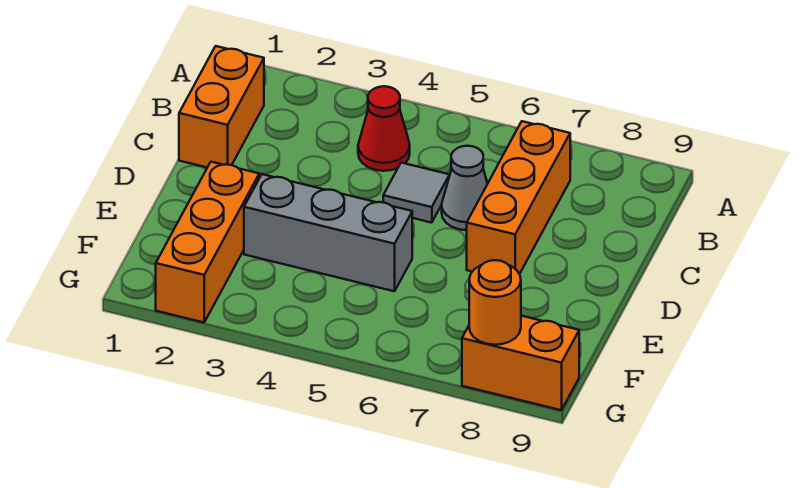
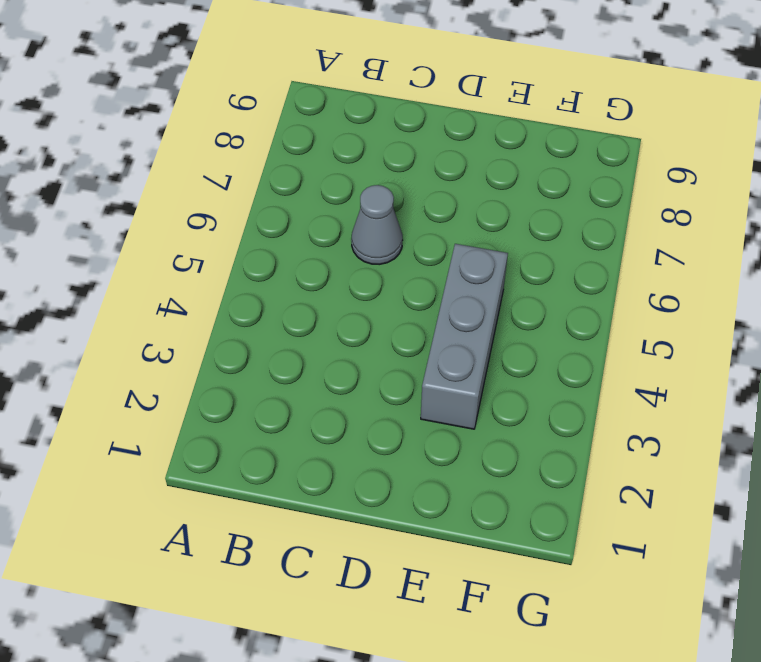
none -> orange 1x2 brick [179,46,264,167]
none -> red 1x1 cone [358,86,410,171]

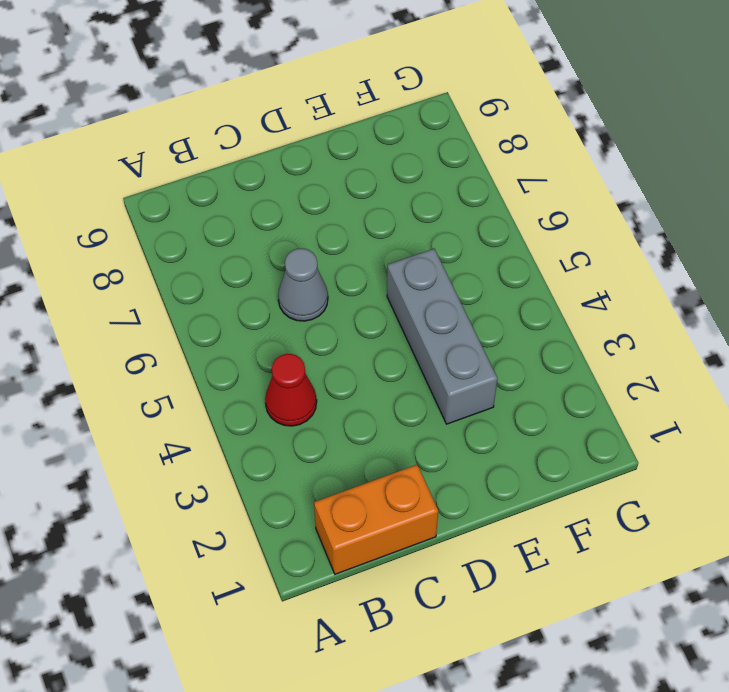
none -> orange 1x3 brick [467,121,570,274]
none -> grey 1x1 tile [383,163,450,223]

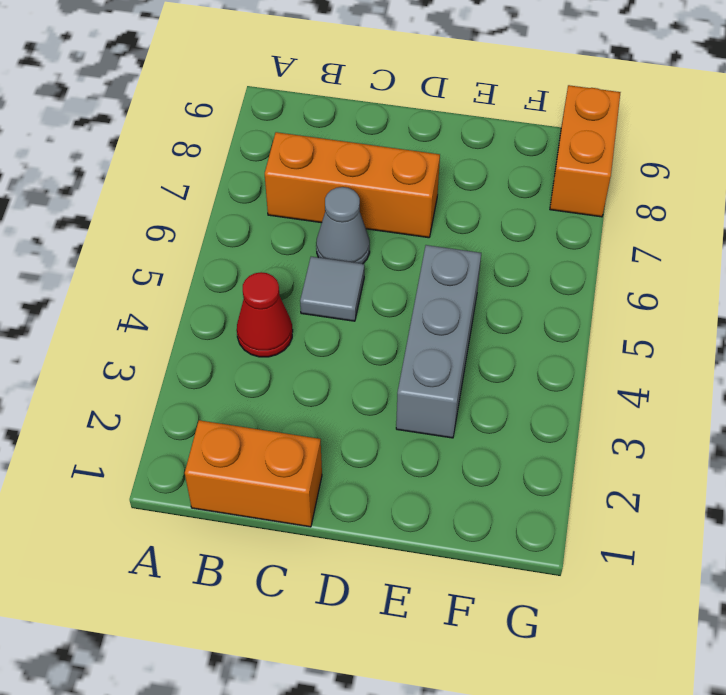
none -> orange 1x3 brick [156,162,259,322]
none -> orange 1x1 round brick [469,260,521,345]

